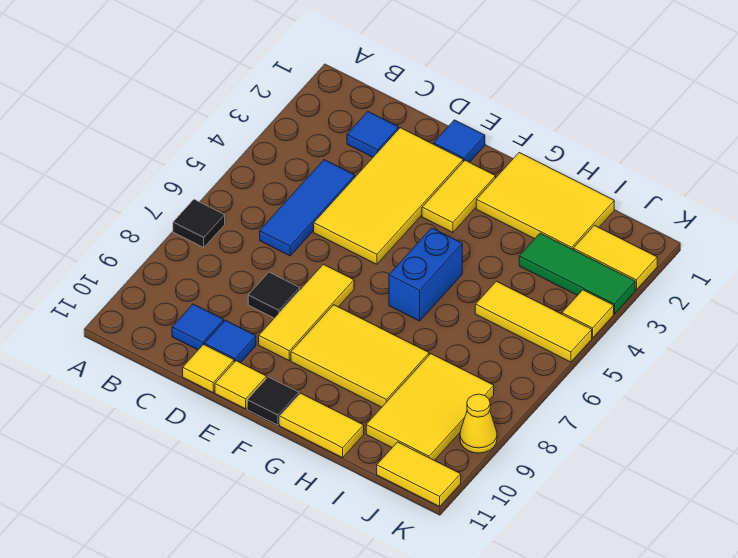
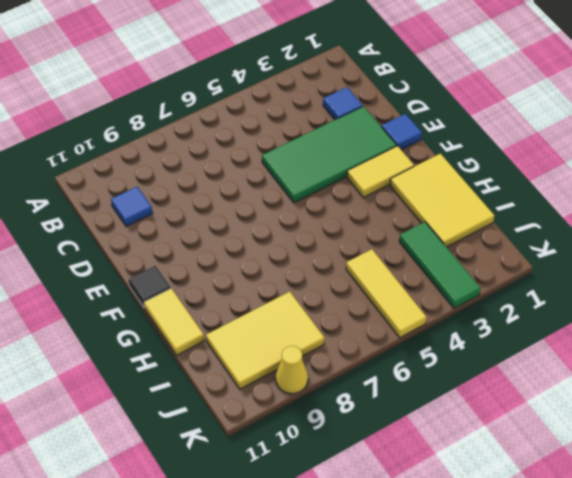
green 2x4 tile [262,106,397,203] -> yellow 2x4 tile [314,128,463,264]
none -> black 1x1 tile [173,199,225,247]
none -> blue 1x3 tile [260,160,355,256]
none -> black 1x1 tile [248,272,300,318]

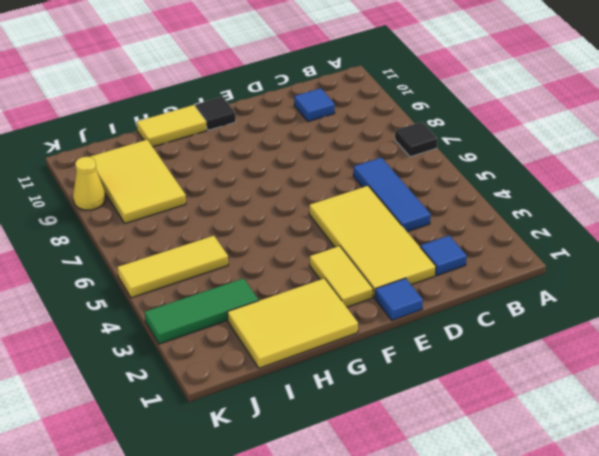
none -> black 1x1 tile [248,272,300,318]
none -> blue 1x1 tile [204,320,256,363]
none -> yellow 1x1 tile [183,345,234,392]

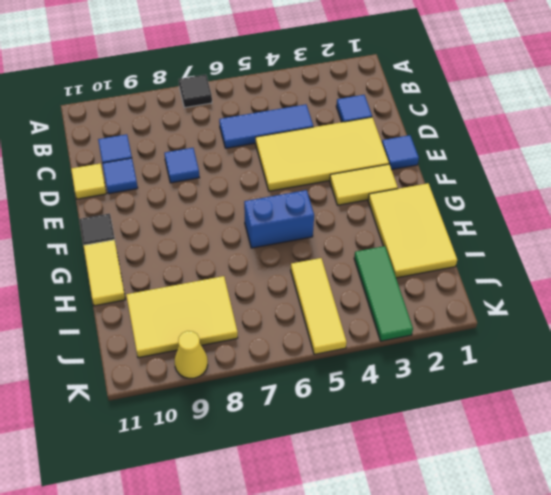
blue 1x1 tile [164,148,199,183] -> black 1x1 tile [248,272,300,318]
none -> yellow 1x3 tile [259,264,354,361]
none -> yellow 1x1 tile [215,361,267,409]
none -> yellow 2x3 tile [291,305,429,407]

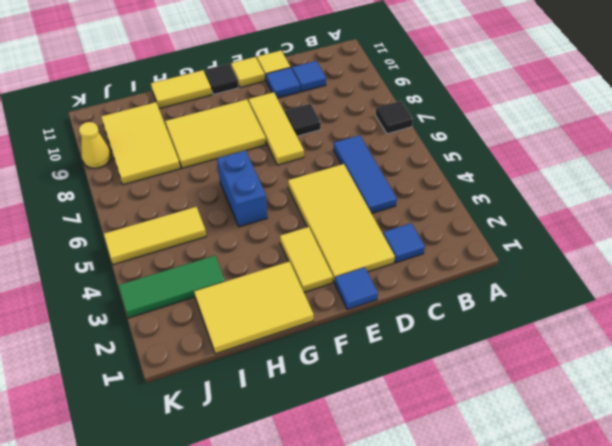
none -> yellow 1x2 tile [573,225,657,290]
none -> yellow 1x2 tile [377,442,461,506]
none -> yellow 1x1 tile [562,290,614,338]

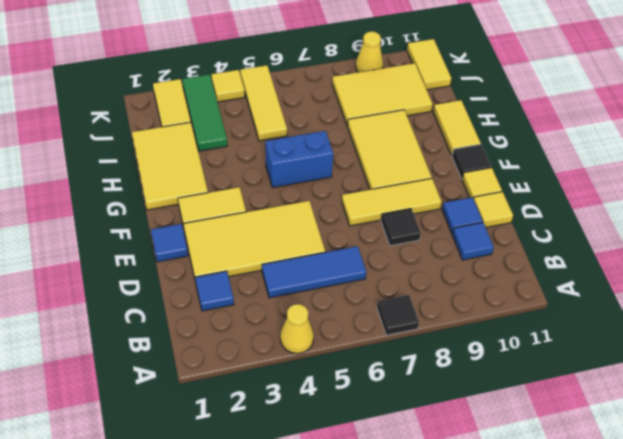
yellow 1x1 cone [280,304,314,353] -> none

